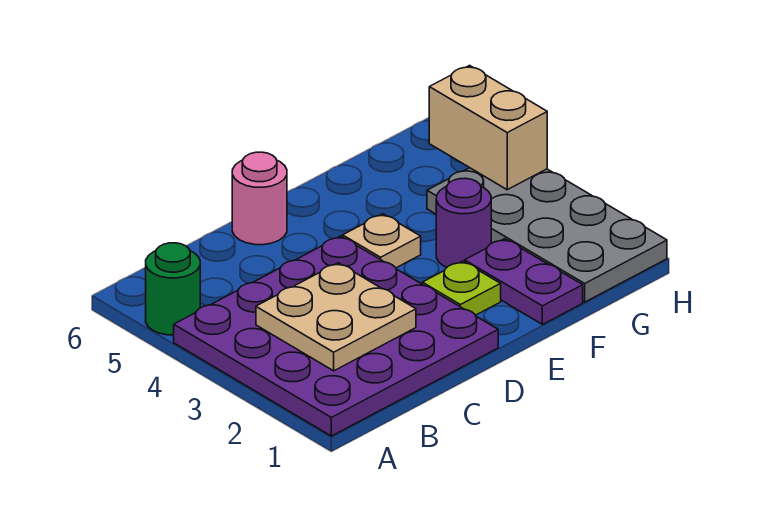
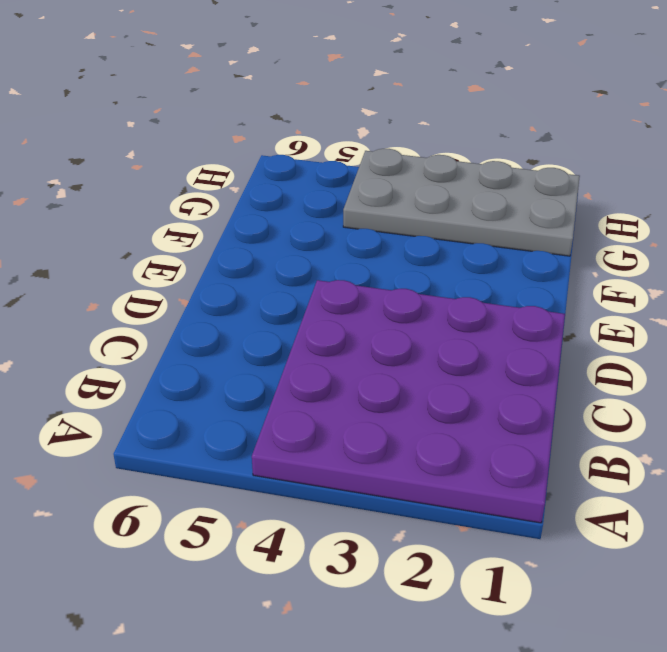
none -> green 1x1 round brick [146,243,200,335]
none -> pink 1x1 round brick [232,152,287,245]

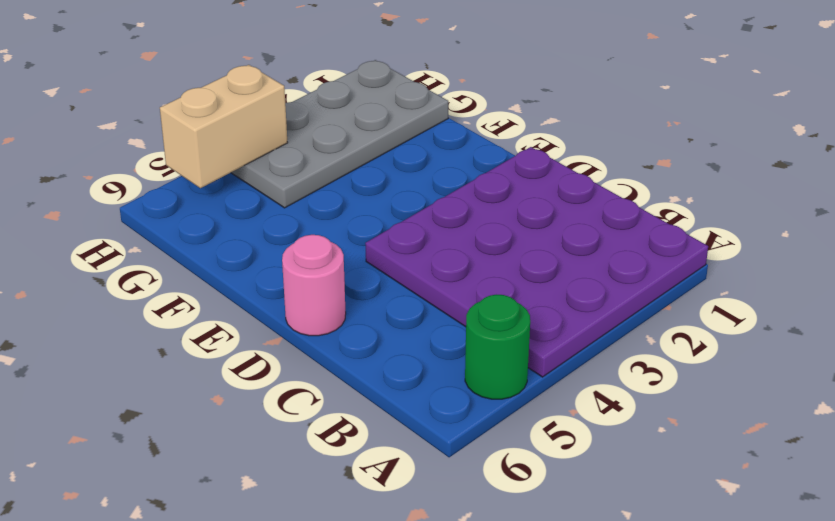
none -> lime 1x1 plate [422,261,501,315]
none -> tan 1x1 plate [343,214,421,268]

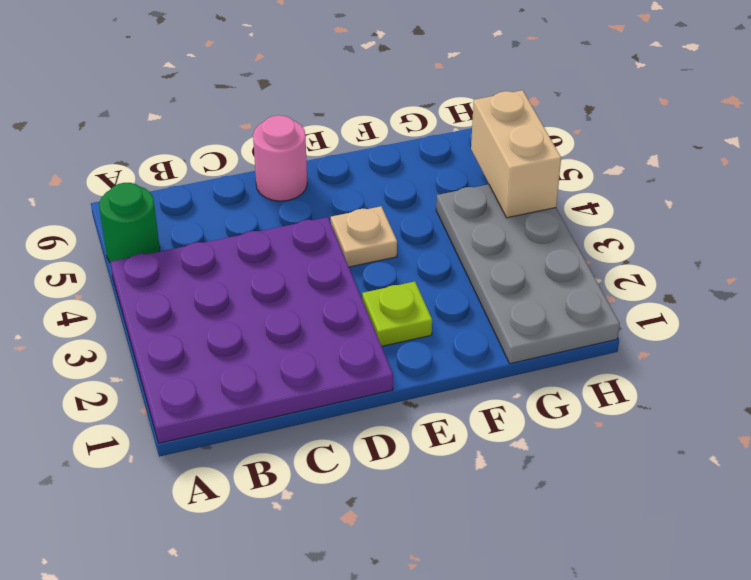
none -> purple 1x2 plate [465,239,583,324]
none -> purple 1x1 round brick [436,178,491,267]

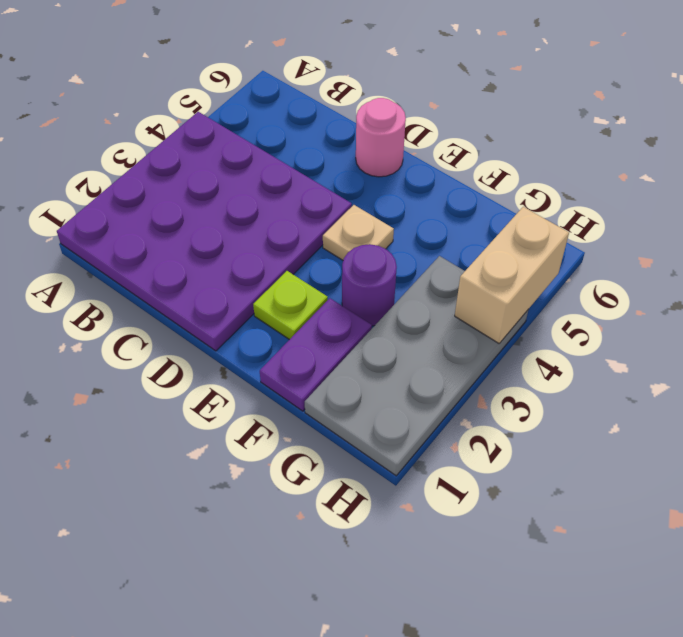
none -> green 1x1 round brick [146,243,200,335]
none -> tan 2x2 plate [256,263,416,371]

